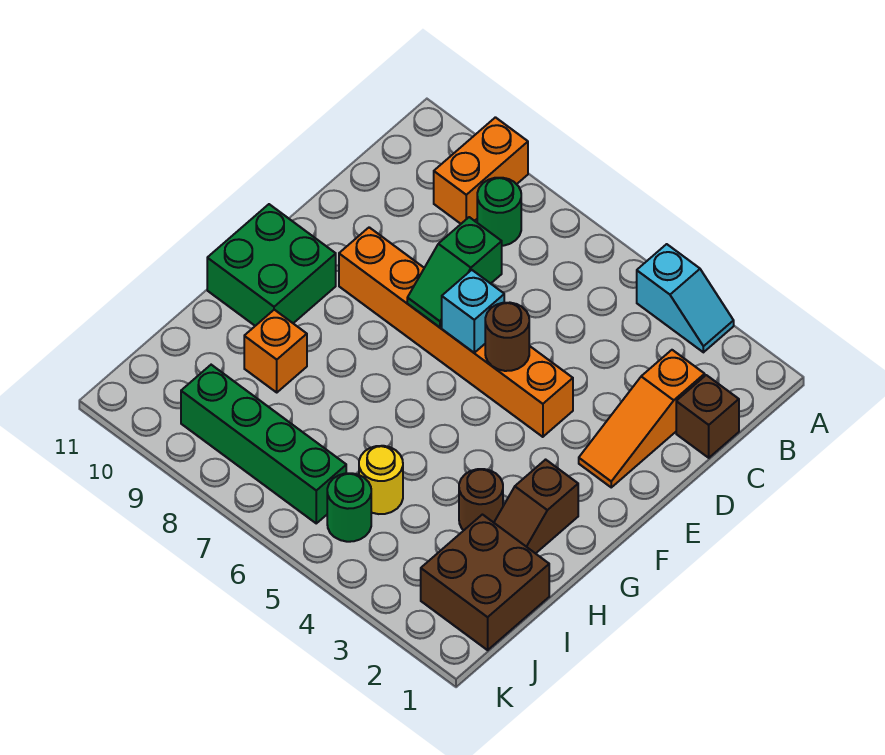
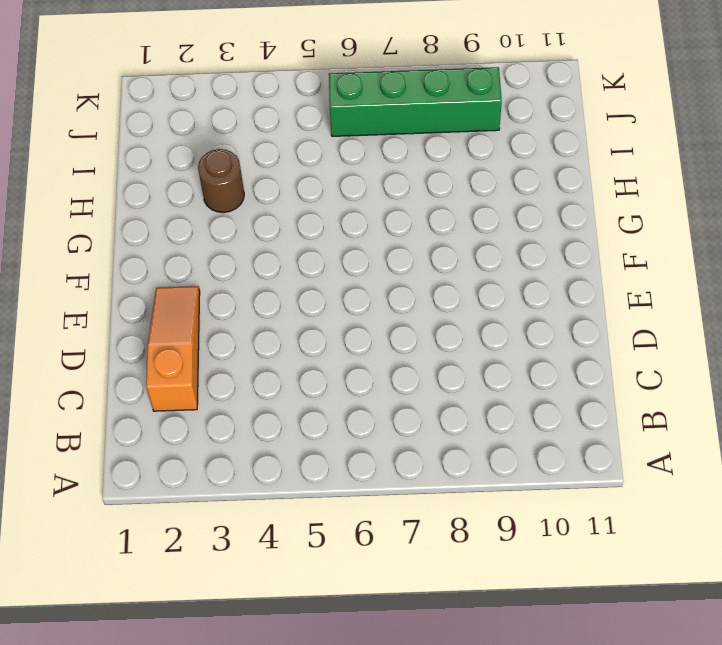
none -> cyan 1x2 slope [637,244,734,352]
none -> orange 1x2 brick [434,117,528,224]
none -> green 1x1 round brick [477,178,521,246]

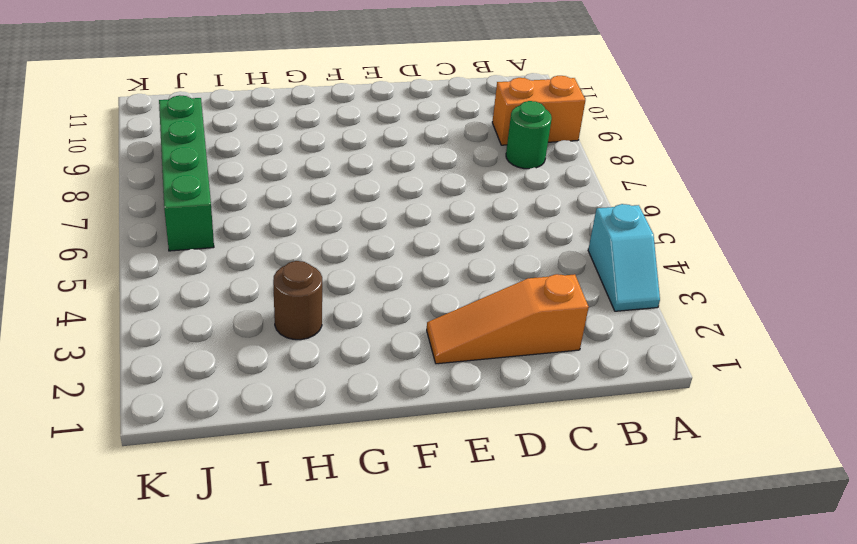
none -> brown 1x1 brick [676,375,739,458]
none -> orange 1x6 brick [339,227,573,437]
none -> green 2x2 brick [207,204,336,326]

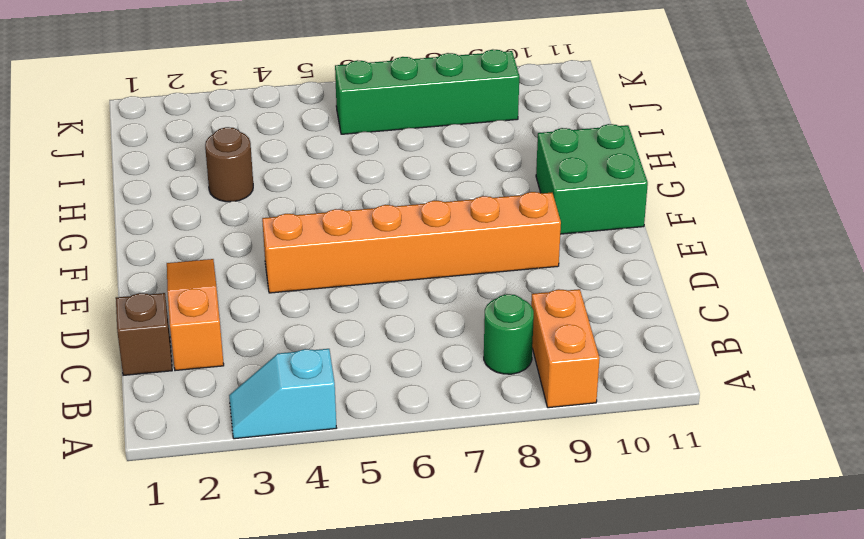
none -> brown 1x2 slope [494,460,578,554]
none -> orange 1x1 brick [244,310,307,392]
none -> brown 2x2 brick [421,515,549,650]

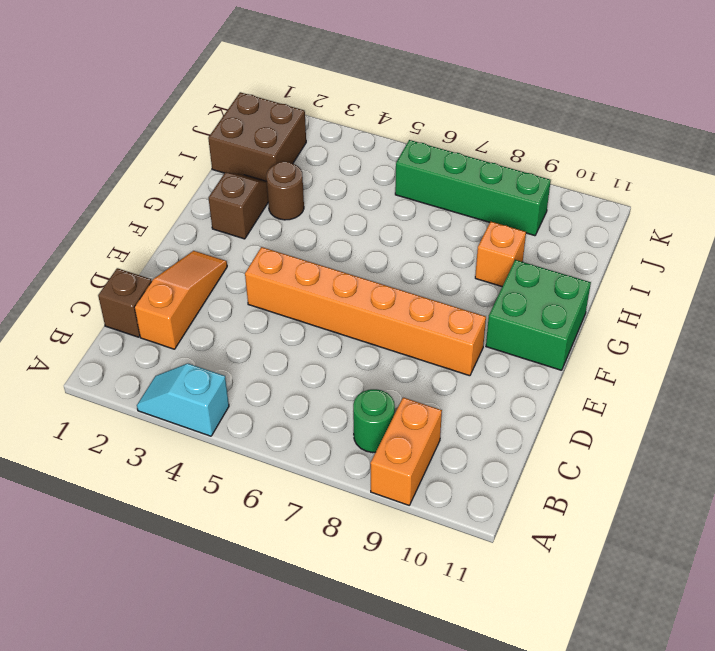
none -> yellow 1x1 round brick [359,446,403,514]
none -> green 1x1 round brick [327,473,371,542]
none -> green 1x2 slope [407,217,502,327]

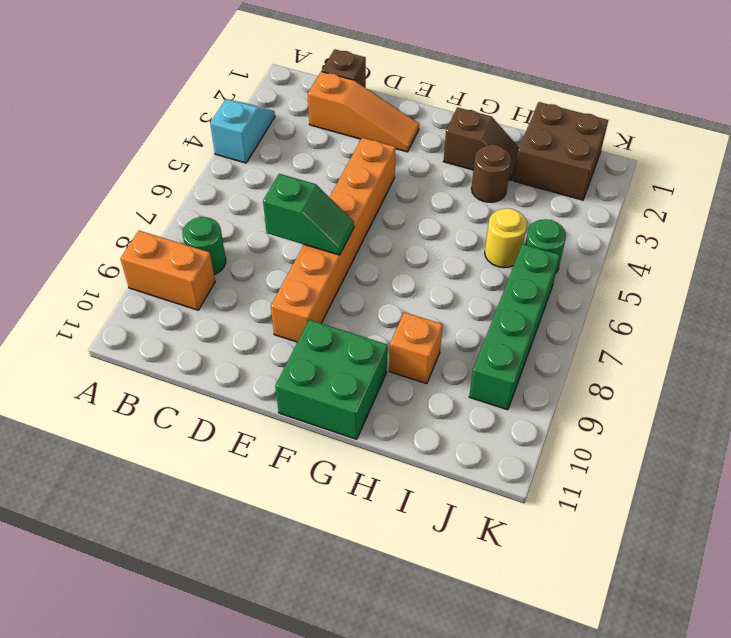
none -> brown 1x1 round brick [485,303,529,371]
none -> cyan 1x1 brick [442,270,504,353]

